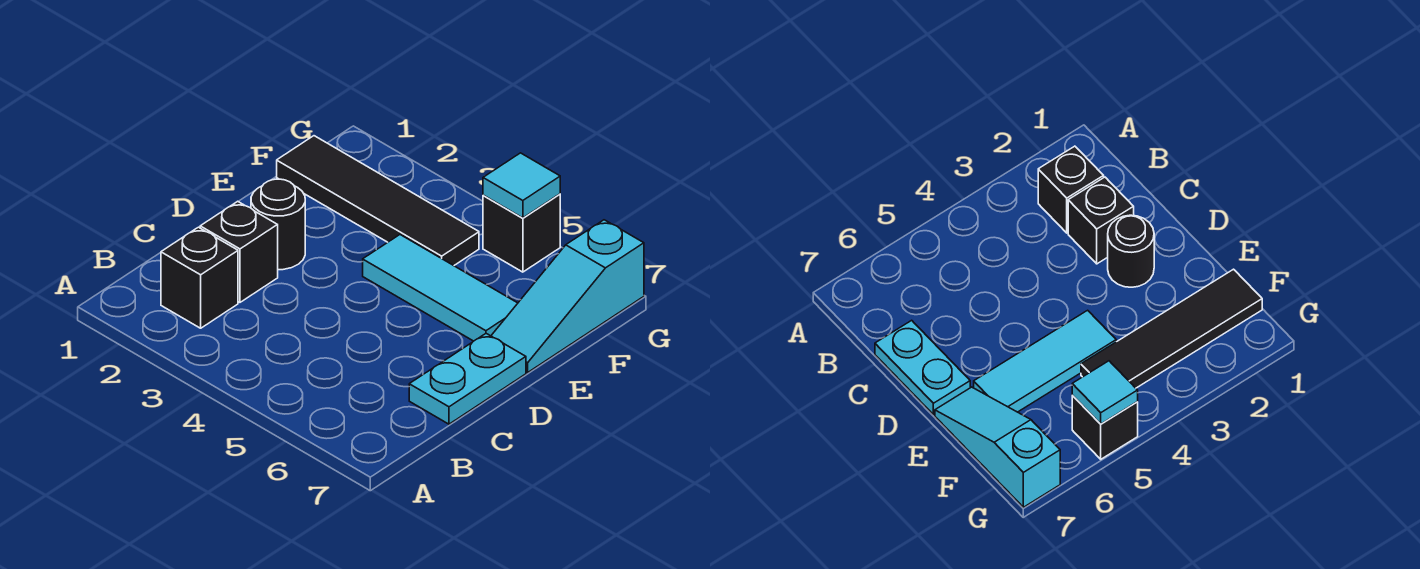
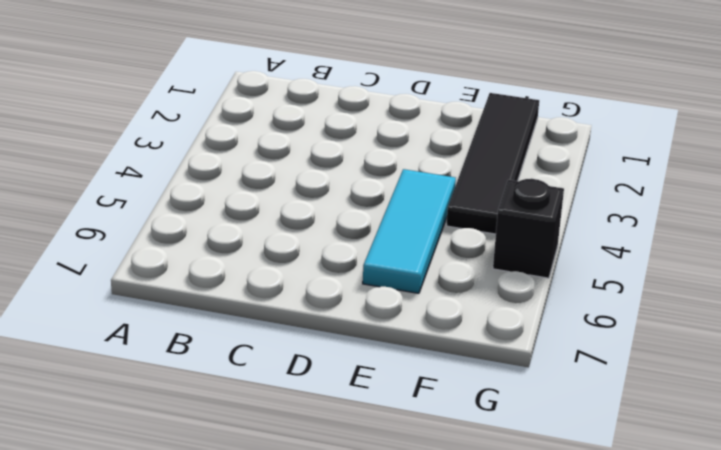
none -> black 1x1 brick [161,227,238,328]
none -> black 1x1 brick [200,201,278,302]

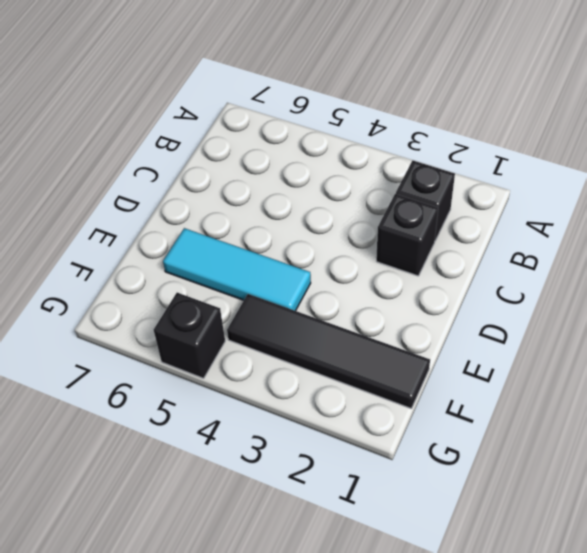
none -> cyan 1x2 plate [409,334,526,424]
none -> black 1x1 round brick [251,179,305,270]

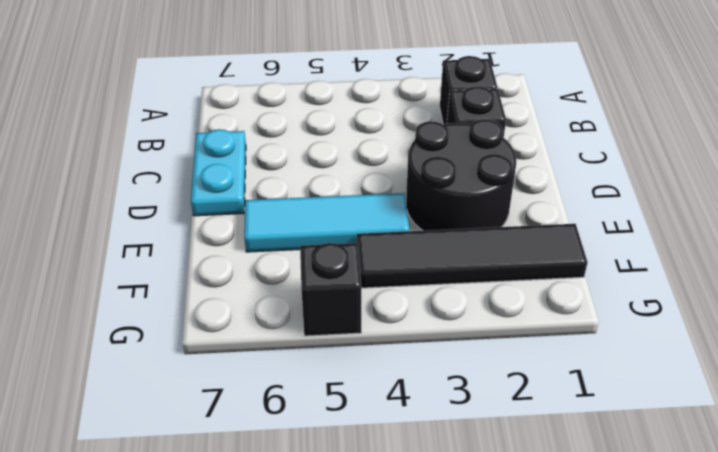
black 2x2 round brick [406,119,516,231] -> black 1x1 round brick [251,179,305,270]
none -> cyan 1x3 slope [491,220,644,372]
none -> cyan 1x1 tile [483,153,560,218]

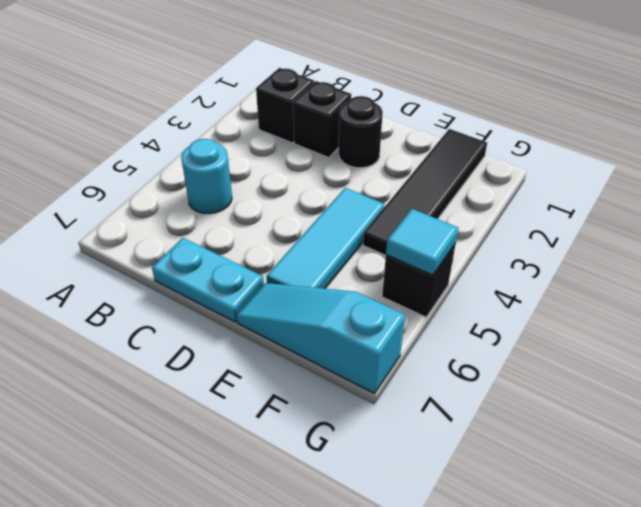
cyan 1x1 round brick [181,139,232,214] -> none

